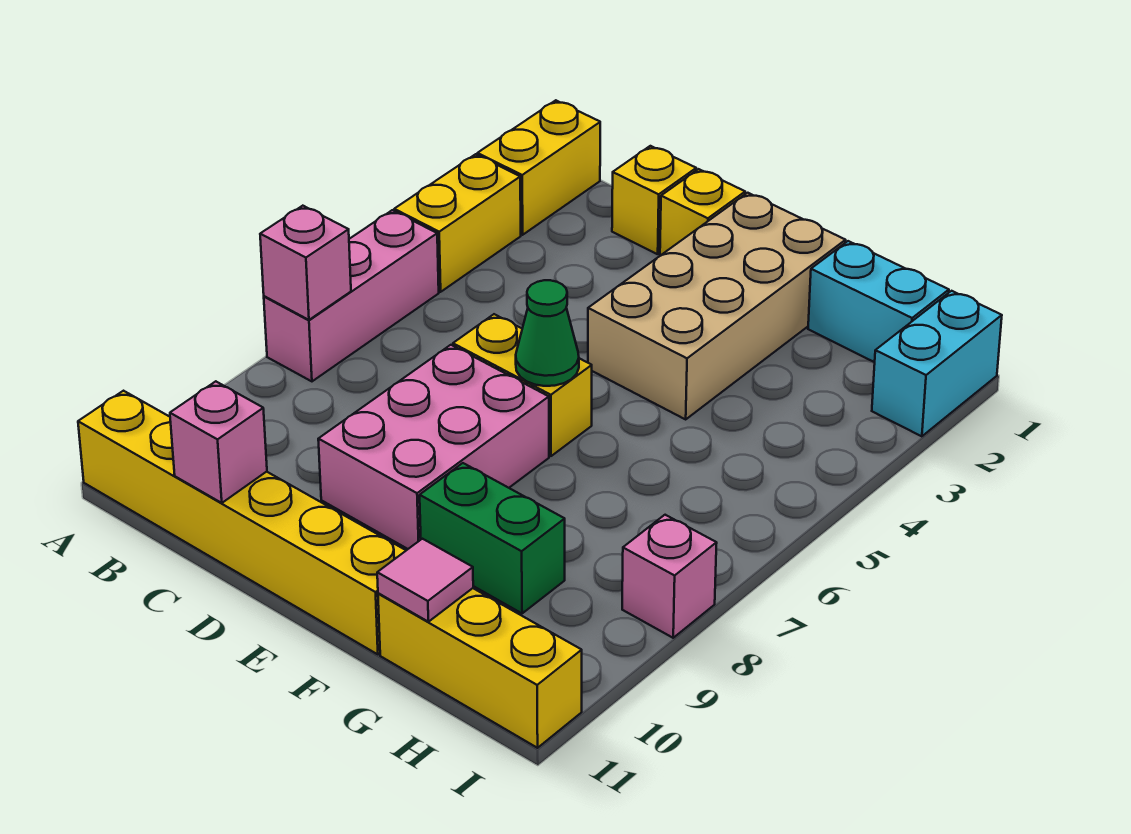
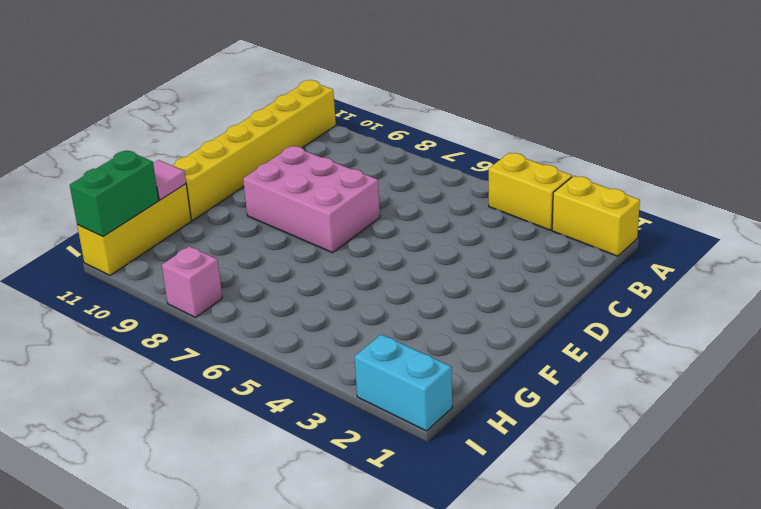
green 1x2 brick [70,150,159,237] -> green 1x2 brick moved to [420,463,565,613]
none -> pink 1x3 brick [264,210,439,381]
none -> yellow 1x1 brick [612,146,696,254]
none -> yellow 1x1 brick [660,169,745,256]

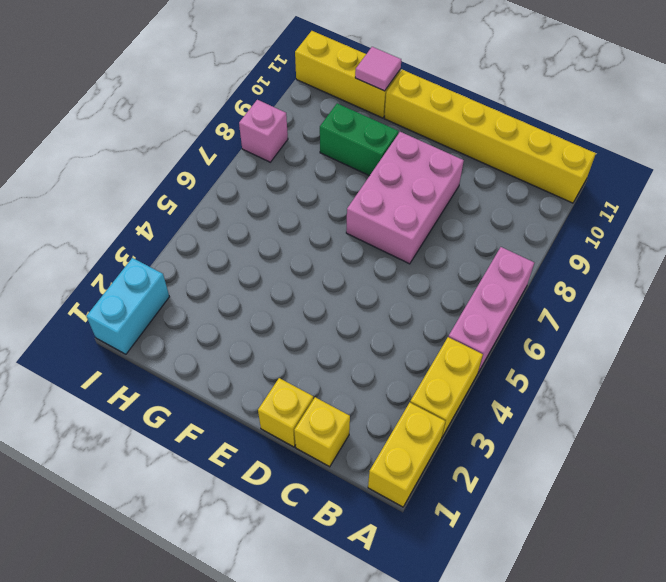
none -> yellow 1x2 brick [453,314,592,456]
none -> tan 2x4 brick [588,193,846,419]
none -> cyan 1x2 brick [808,241,949,362]

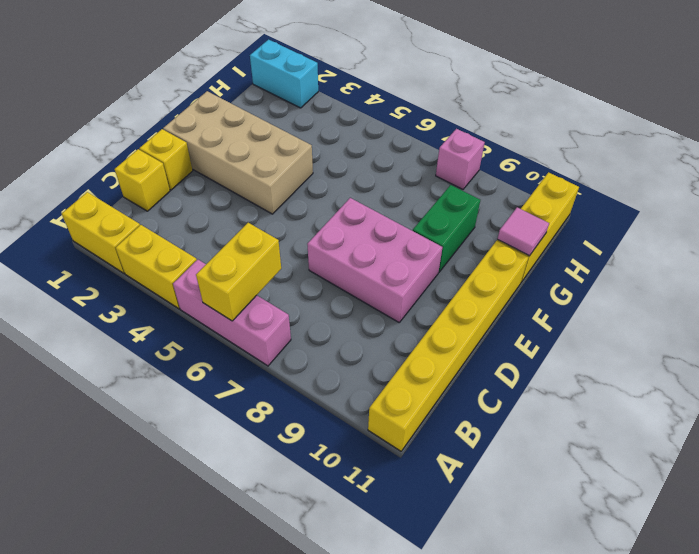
yellow 1x2 brick [196,223,281,321] -> yellow 1x2 brick moved to [453,314,592,456]
none -> cyan 1x2 brick [808,241,949,362]
none -> pink 1x1 brick [260,206,351,320]
none -> pink 1x1 brick [170,381,267,503]

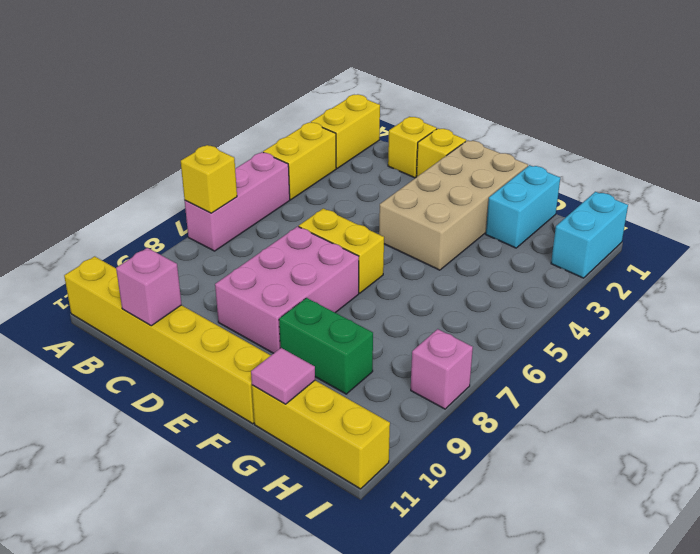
yellow 1x1 brick [181,145,237,213] -> pink 1x1 brick [260,206,351,320]
cyan 1x2 brick [486,165,560,248] -> cyan 1x2 brick turned to [808,241,949,362]
none -> green 1x1 cone [516,280,579,386]

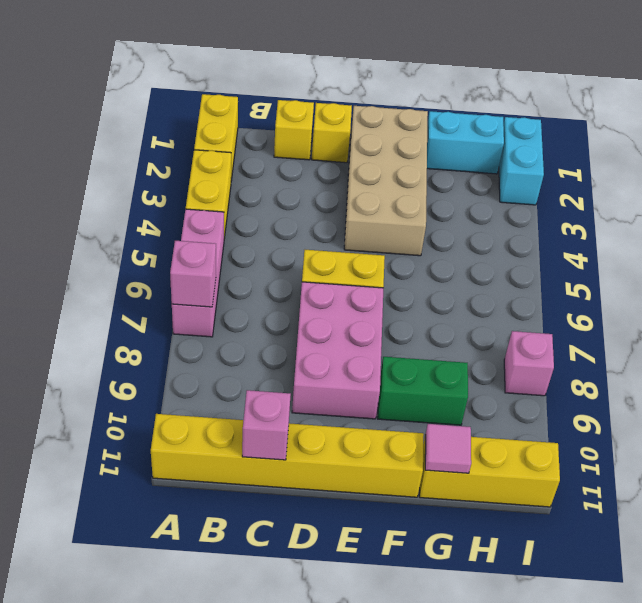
none -> green 1x1 cone [516,280,579,386]

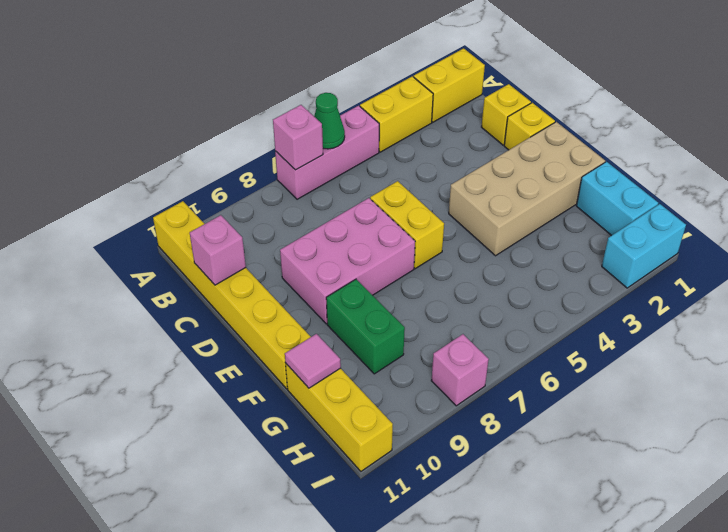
green 1x1 cone [314,93,345,149] -> green 1x1 cone moved to [516,280,579,386]

